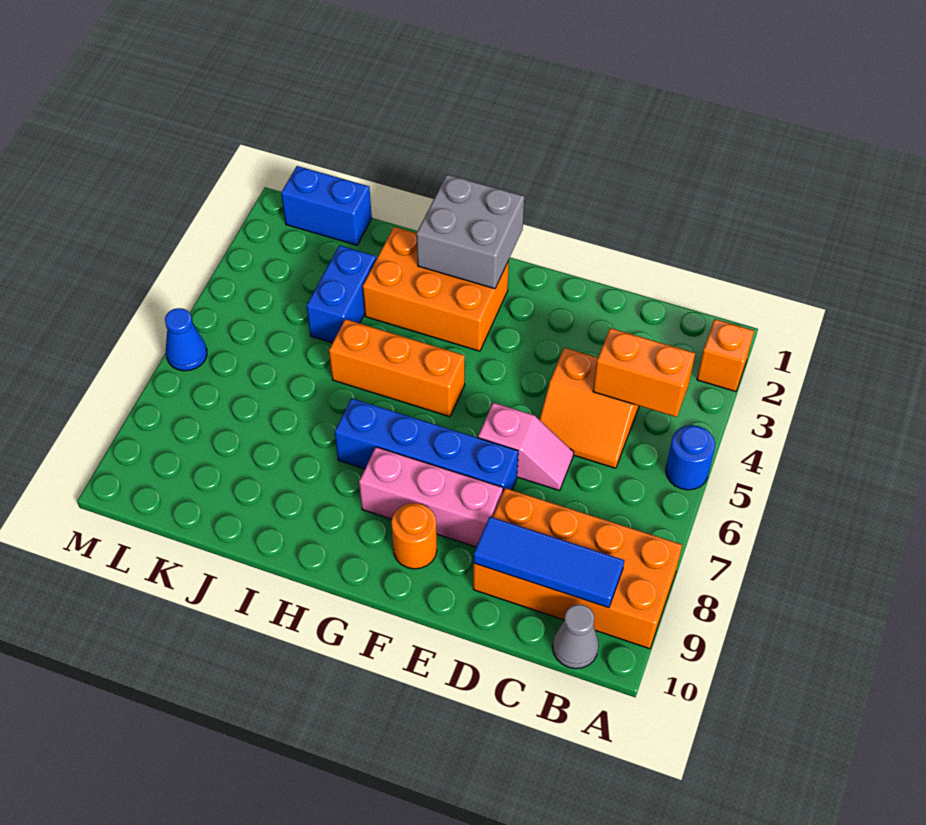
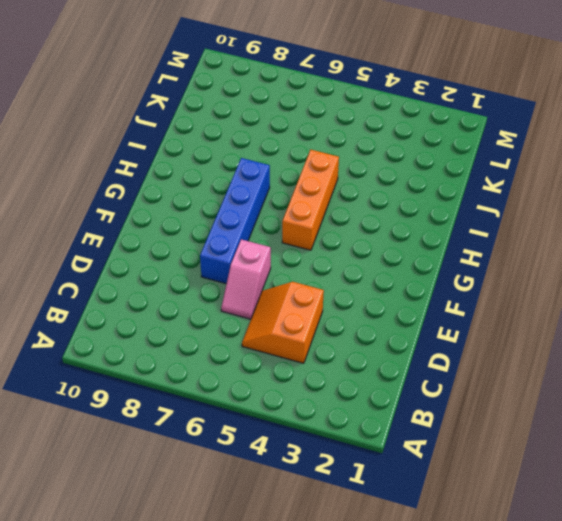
none -> orange 1x1 brick [697,319,754,392]
none -> blue 1x1 round brick [666,425,715,490]
none -> orange 2x4 brick [473,488,682,649]

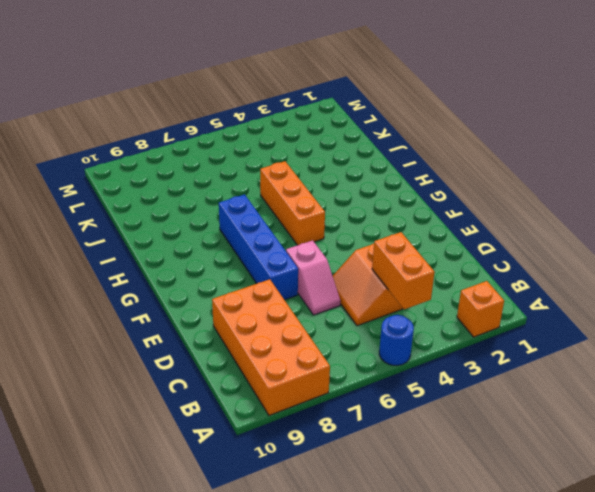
none -> grey 1x1 cone [553,605,599,669]
none -> pink 1x3 brick [359,447,503,547]
none -> orange 1x1 round brick [391,503,437,569]

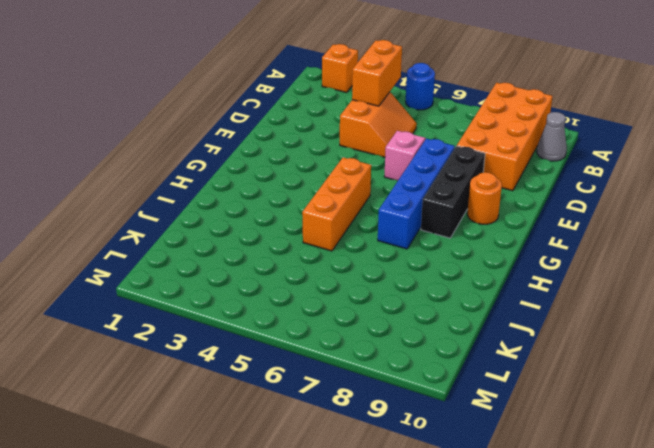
black 1x3 brick [421,146,485,238] -> pink 1x3 brick [359,447,503,547]
none -> orange 2x3 brick [363,227,509,351]
none -> blue 1x2 brick [306,245,376,343]
none -> blue 1x2 brick [281,166,372,245]

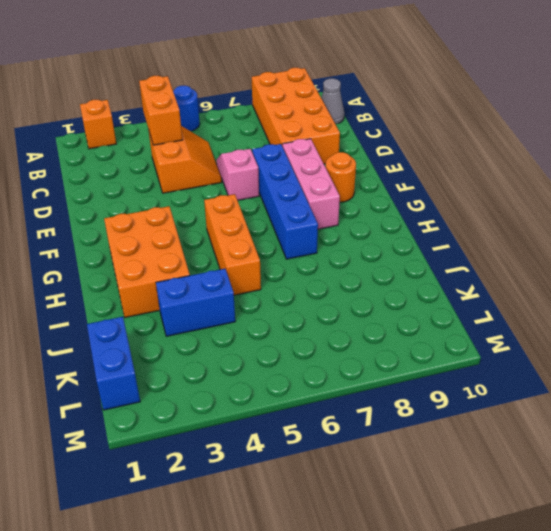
none -> blue 1x1 cone [165,308,207,371]
none -> blue 1x3 tile [474,517,624,608]
none -> grey 2x2 brick [417,175,524,289]

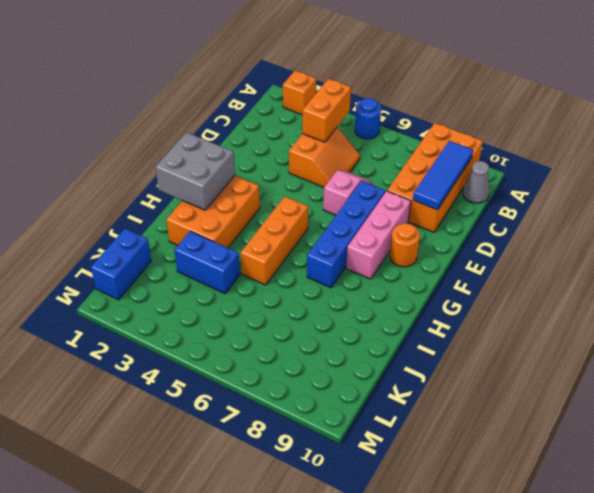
none -> blue 1x1 cone [165,308,207,371]

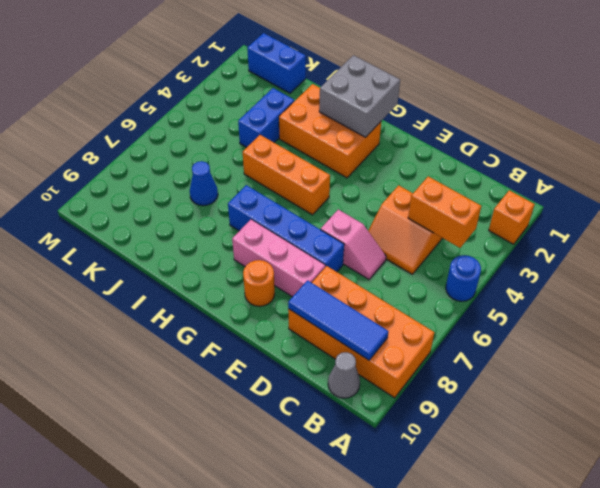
blue 1x1 cone [190,161,218,206] -> blue 1x1 cone moved to [165,308,207,371]

